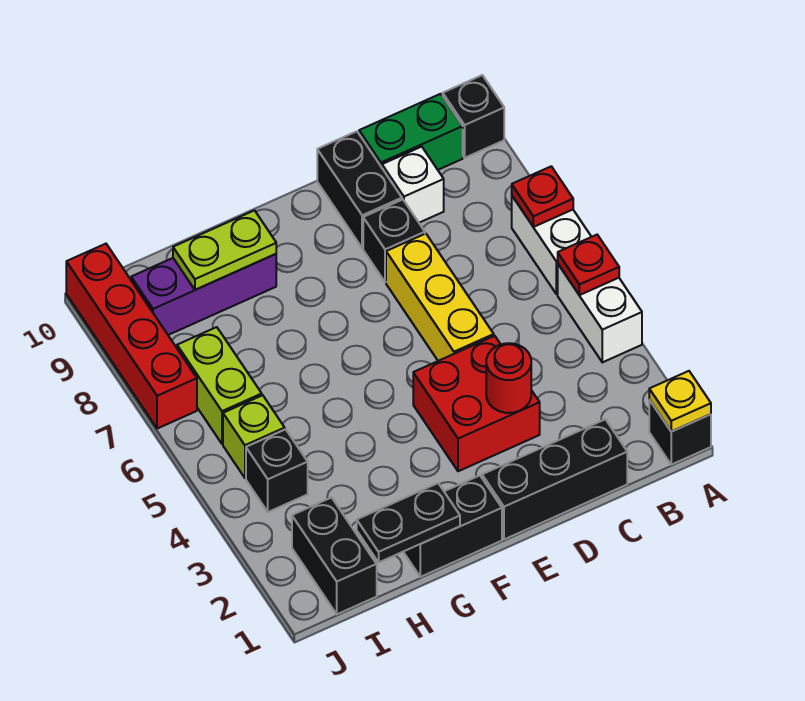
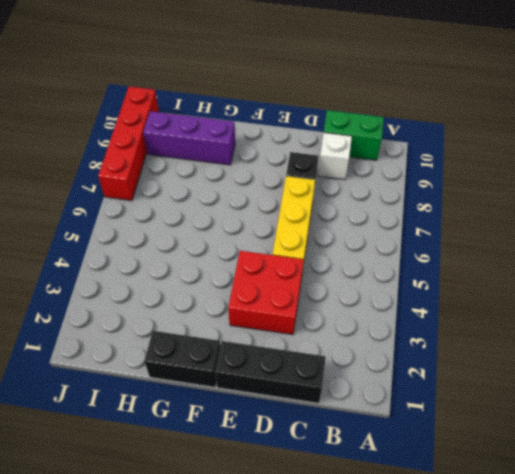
none -> black 1x1 brick [649,400,711,465]
none -> white 1x2 brick [558,265,642,362]
none -> white 1x2 brick [512,196,591,294]

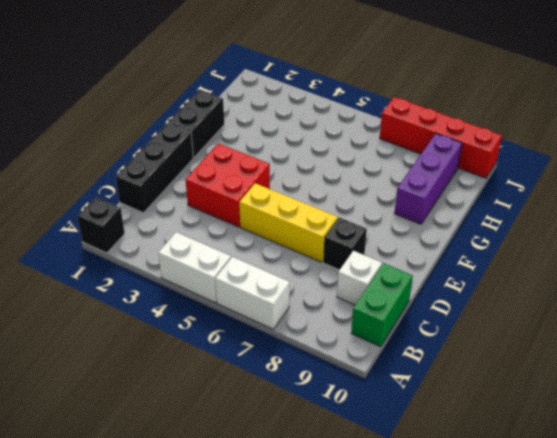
none -> black 1x1 brick [443,75,504,158]
none -> black 1x2 brick [317,131,402,248]
none -> black 1x2 brick [292,498,377,614]

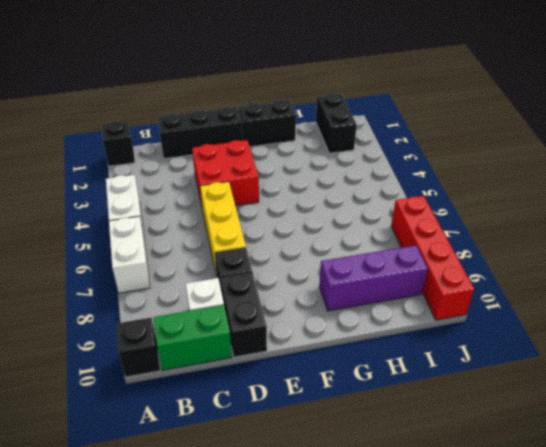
none -> black 1x1 brick [246,429,308,512]
none -> lime 1x1 brick [223,395,285,478]
none -> lime 1x2 brick [177,327,262,444]

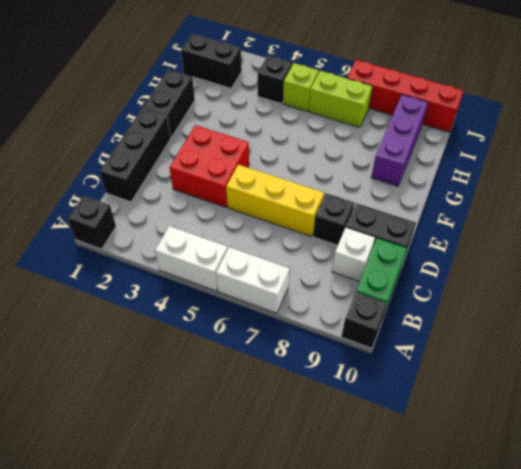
none -> yellow 1x1 plate [649,371,711,432]
none -> red 1x1 plate [558,235,619,295]
none -> red 1x1 plate [512,166,573,227]

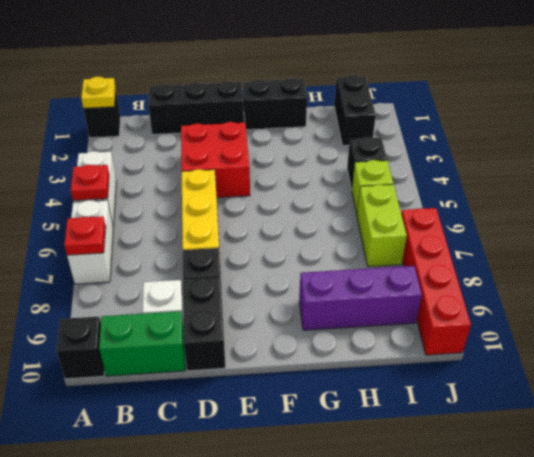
none -> red 1x1 round brick [486,343,531,413]
none -> black 1x2 plate [357,483,460,562]
none -> lime 1x2 plate [173,211,276,290]

